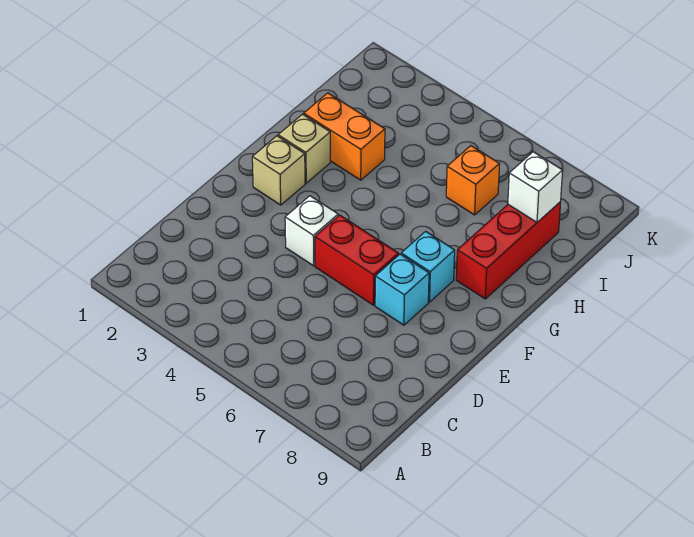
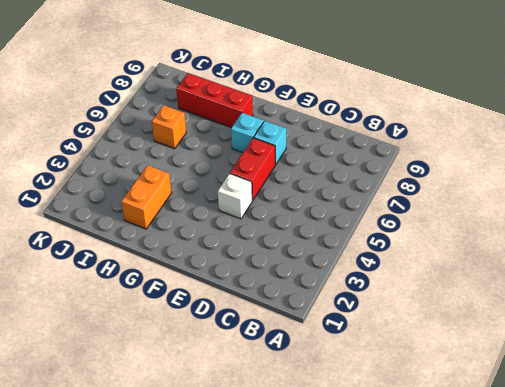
none -> tan 1x1 brick [252,136,305,205]
none -> tan 1x1 brick [278,114,330,183]

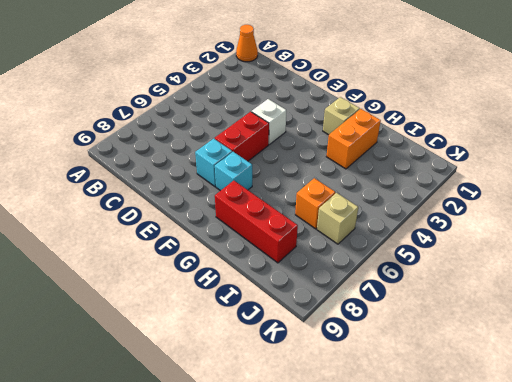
orange 1x1 cone [236,25,258,62] -> none
tan 1x1 brick [317,193,358,244] -> tan 1x1 brick moved to [252,136,305,205]
none -> white 1x1 brick [508,152,563,222]

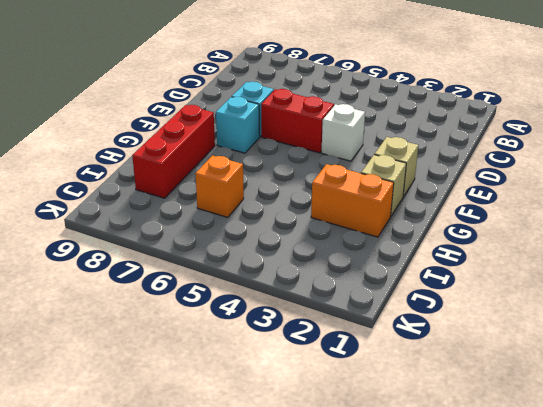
none -> white 1x1 brick [508,152,563,222]

